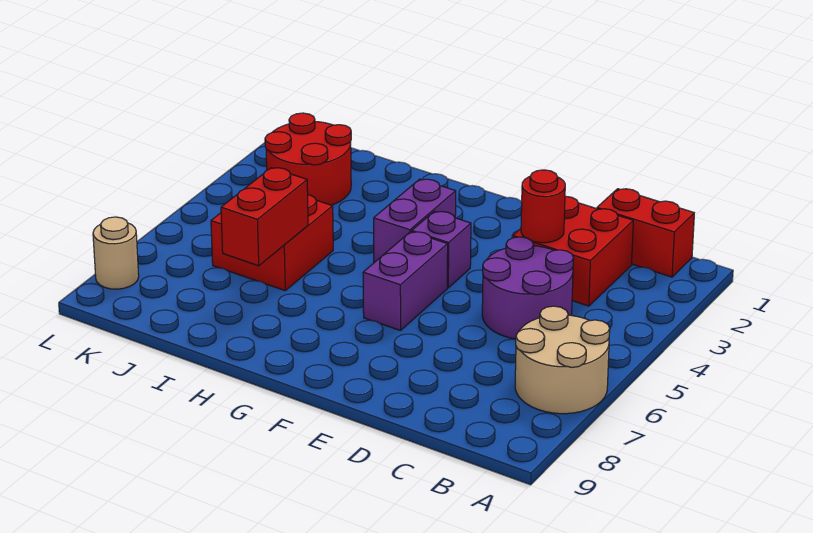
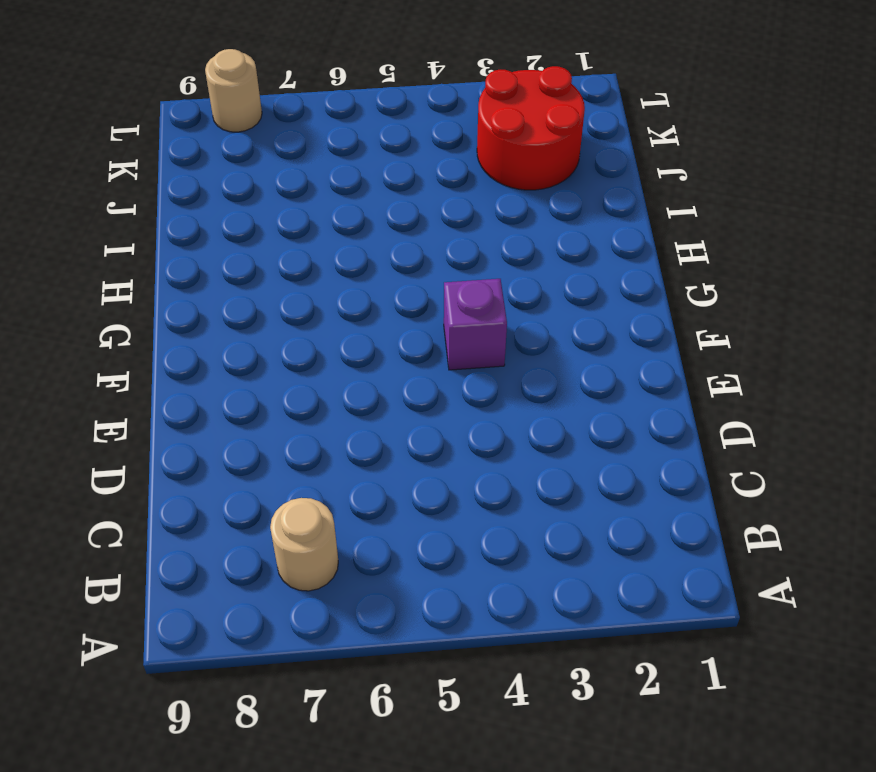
tan 1x1 round brick [270,498,338,591] -> tan 2x2 round brick [515,306,610,414]
none -> red 1x2 brick [597,189,694,277]
none -> red 2x2 brick [513,196,633,306]
none -> purple 2x2 round brick [482,237,574,339]

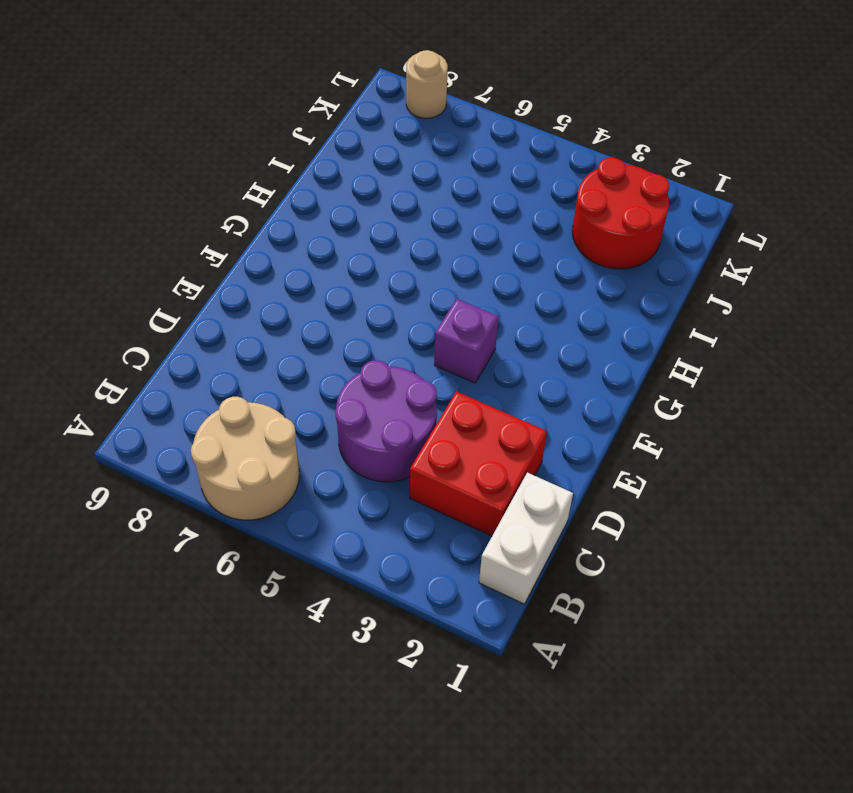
white 1x2 brick [479,473,573,604] -> red 1x2 brick [597,189,694,277]
none -> purple 1x2 brick [363,232,448,331]
none -> purple 1x2 brick [374,179,456,262]
none -> red 2x2 brick [211,195,333,291]

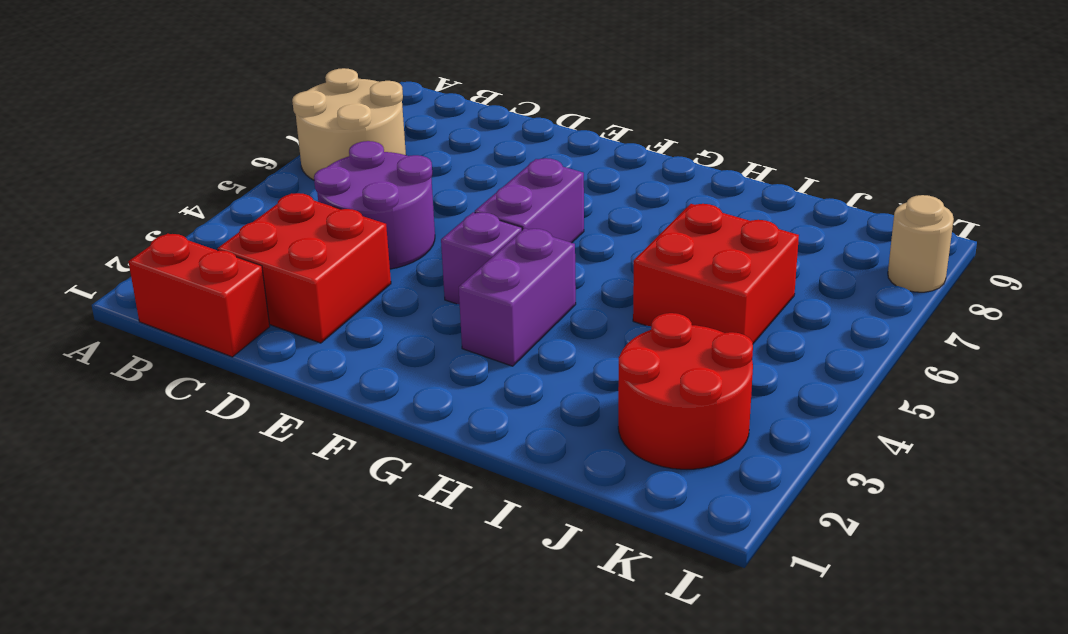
none -> red 1x1 round brick [521,170,565,243]
none -> red 1x2 brick [221,168,308,266]

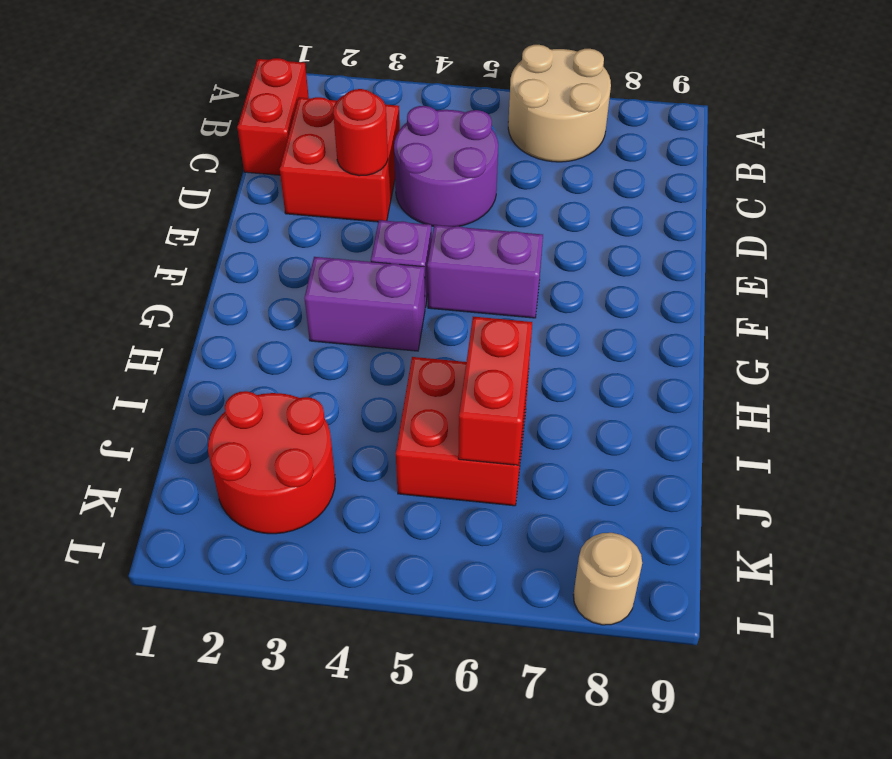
red 1x2 brick [458,317,532,465] -> red 1x2 brick turned to [221,168,308,266]

